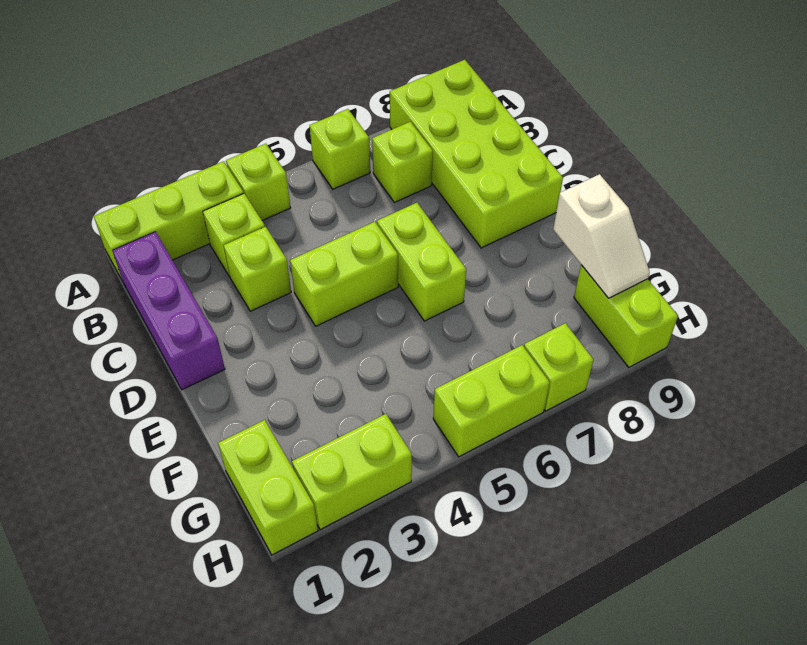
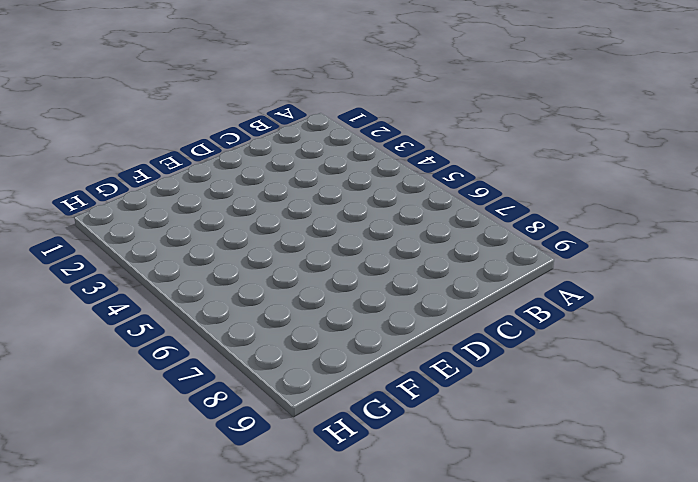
none -> lime 1x3 brick [94,161,244,280]
none -> lime 1x1 brick [226,144,290,221]
none -> lime 1x1 brick [310,109,370,189]

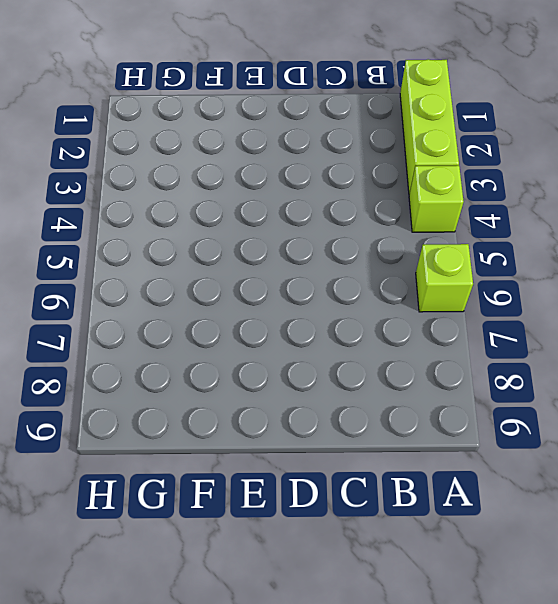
none -> lime 2x4 brick [390,60,563,248]
none -> purple 1x3 brick [112,232,225,390]
none -> lime 1x1 brick [203,194,265,277]

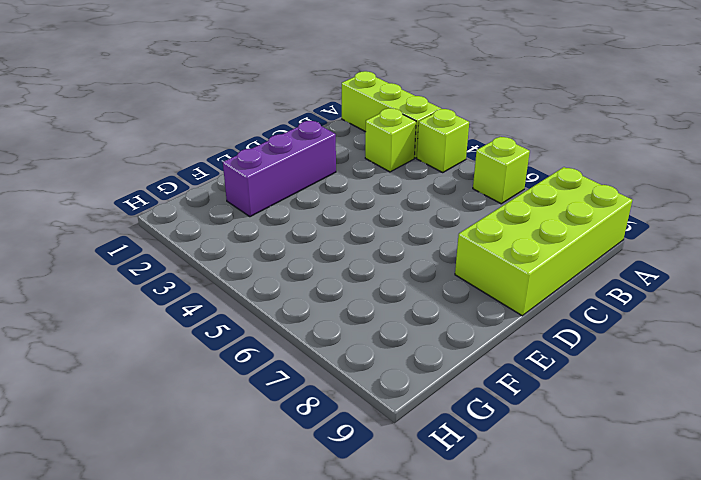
purple 1x3 brick [223,121,336,217] -> purple 1x3 brick moved to [112,232,225,390]
none -> lime 1x1 brick [372,122,433,203]
none -> lime 1x1 brick [224,227,291,311]
none -> lime 1x2 brick [290,222,398,326]

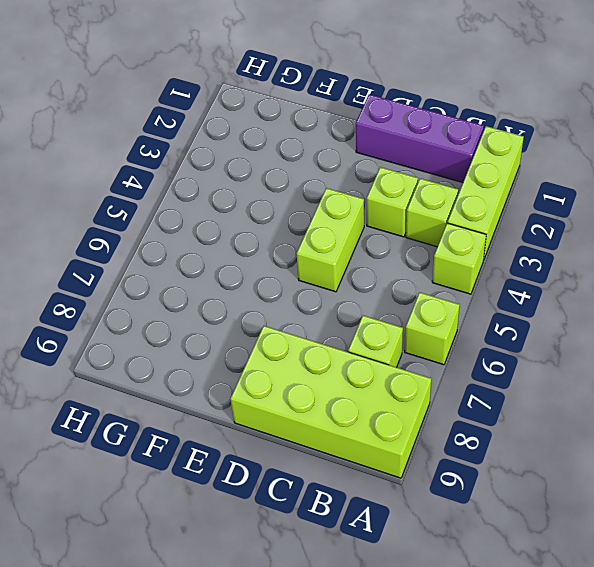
none -> lime 1x2 brick [377,203,466,321]
none -> lime 1x2 brick [218,420,318,555]
none -> lime 1x2 brick [574,265,678,367]

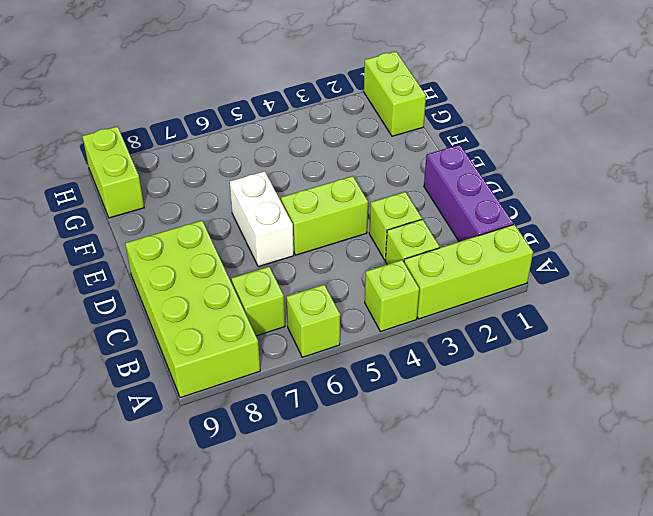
white 1x2 brick [229,171,294,267] -> lime 1x2 brick [377,203,466,321]
none -> lime 1x2 brick [292,414,412,530]
none -> lime 1x2 brick [433,345,550,457]
none -> lime 1x1 brick [524,323,593,411]

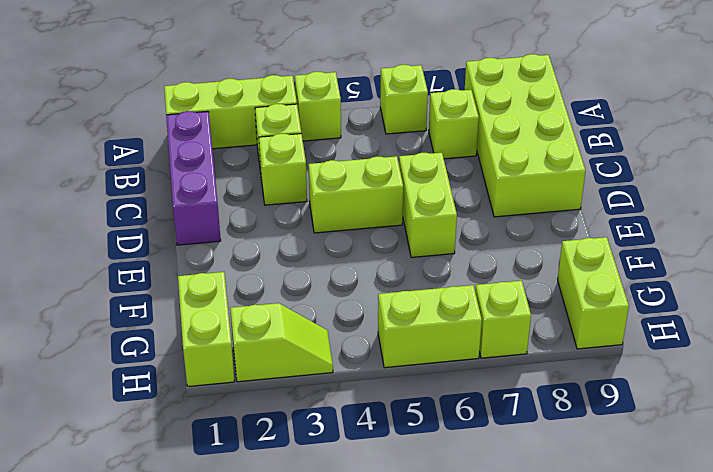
lime 1x2 slope [230,303,333,382] -> lime 1x2 brick [292,414,412,530]
none -> white 1x2 slope [553,174,650,298]

